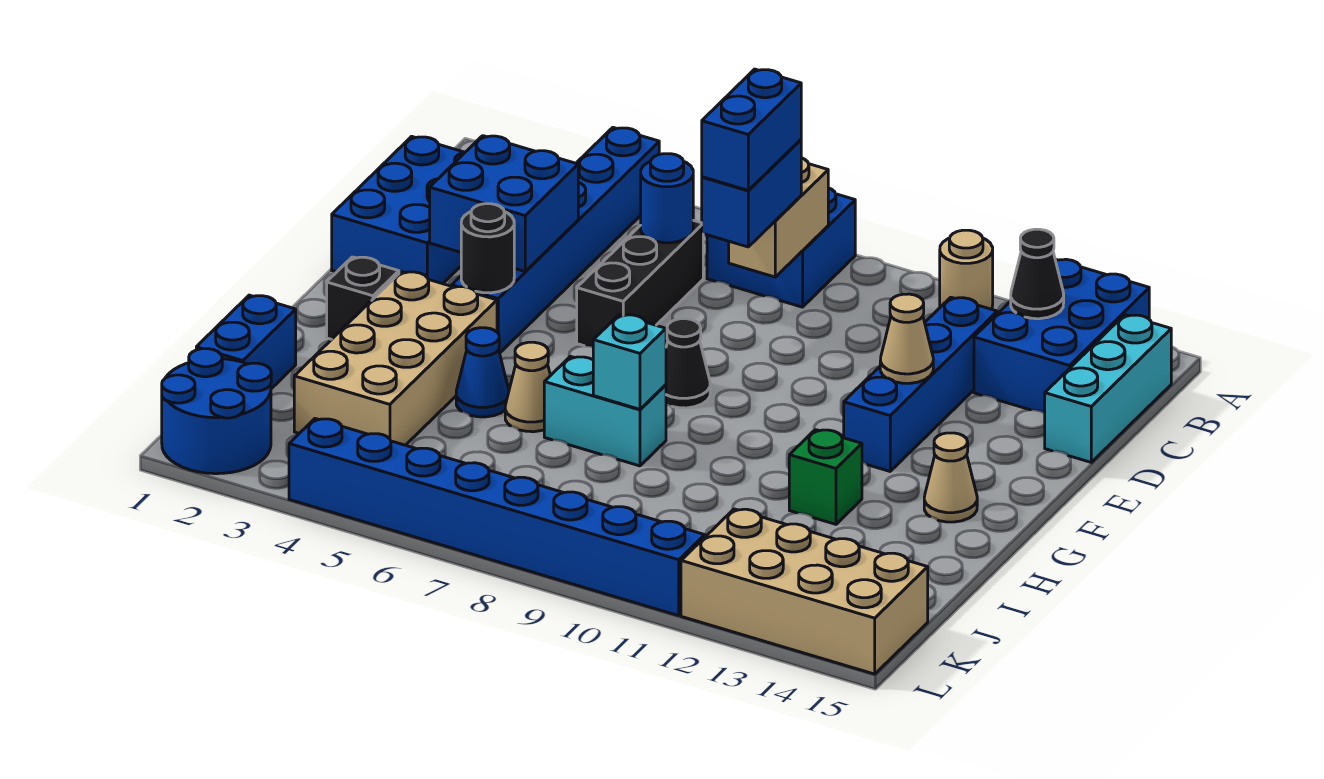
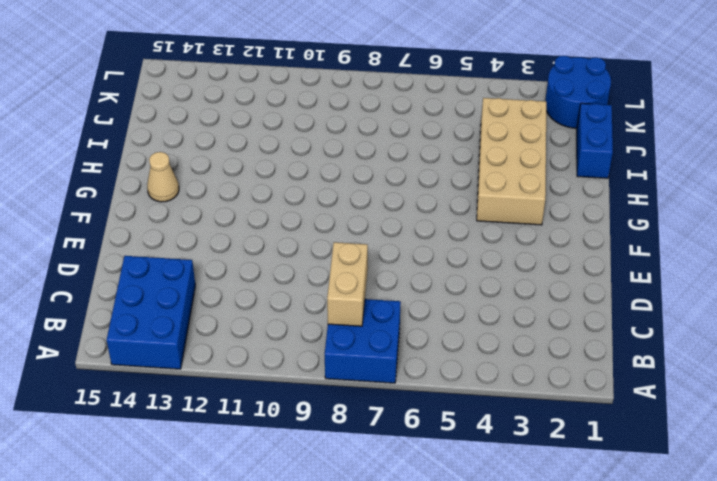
none -> blue 1x6 brick [452,128,659,353]
none -> tan 1x1 round brick [940,230,993,309]
none -> cyan 1x3 brick [1045,315,1171,462]

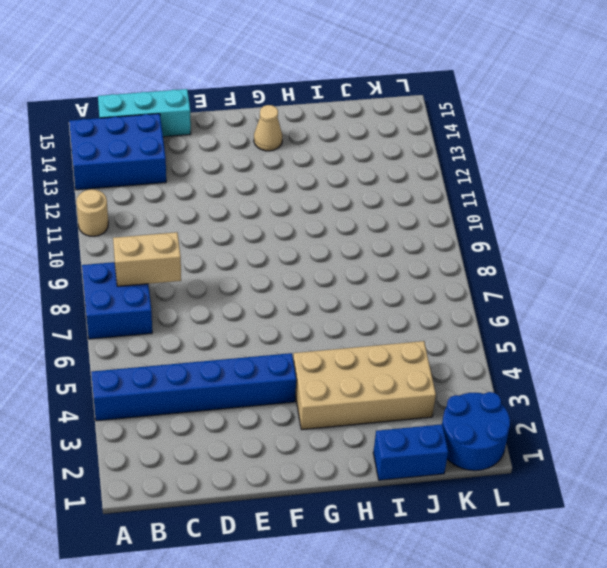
none -> blue 2x3 brick [332,136,465,284]
none -> black 1x3 brick [577,220,703,347]
none -> blue 1x4 brick [844,297,997,471]

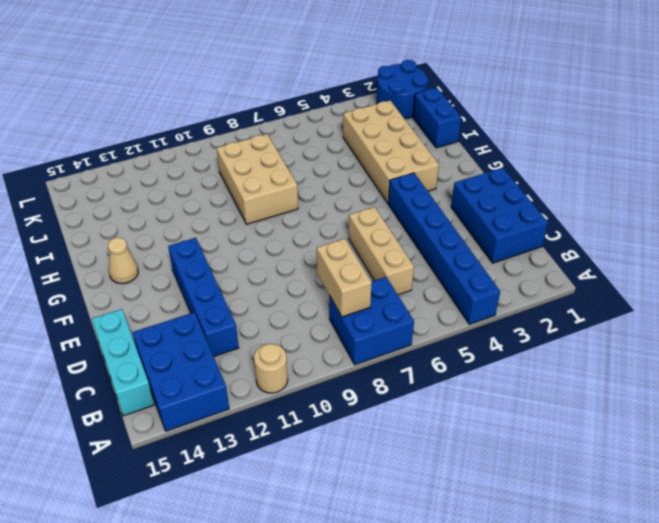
tan 1x3 brick [349,207,414,295] -> black 1x3 brick [577,220,703,347]
tan 2x3 brick [217,134,298,224] -> cyan 1x2 brick [544,356,666,466]
none -> black 1x1 cone [666,319,710,408]
none -> black 1x1 brick [327,257,399,339]
none -> blue 1x1 cone [456,328,509,417]

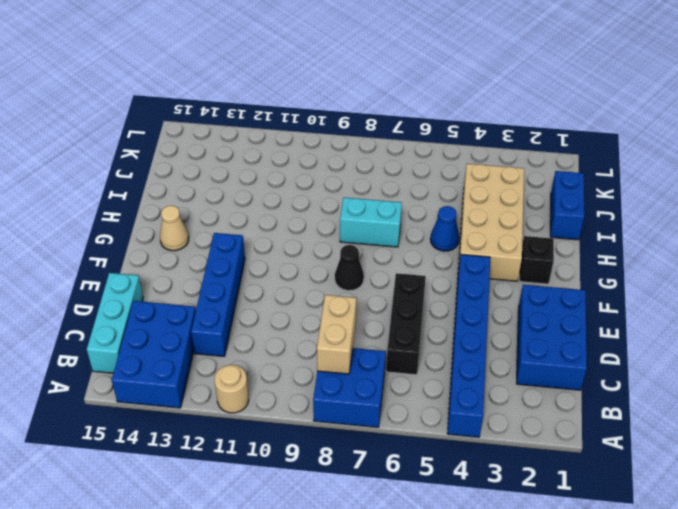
none -> tan 1x1 cone [505,342,550,432]
none -> green 1x1 brick [789,430,862,524]
none -> blue 2x2 round brick [162,349,271,474]

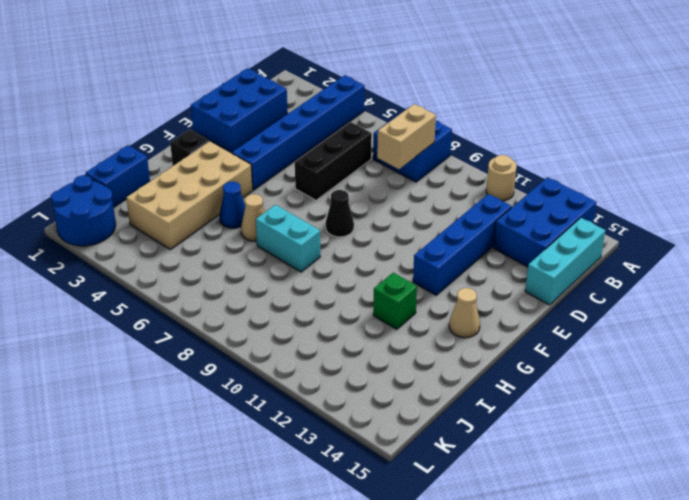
none -> tan 2x4 brick [681,509,928,674]
none -> blue 1x8 brick [289,419,705,616]
none -> black 1x1 cone [1011,229,1064,319]

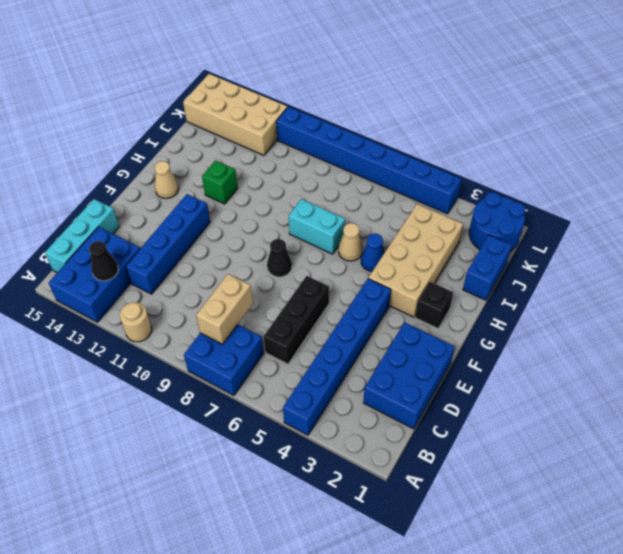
none -> blue 1x1 round brick [641,154,693,243]
none -> blue 2x2 brick [430,136,578,272]
none -> tan 1x1 cone [880,294,933,383]

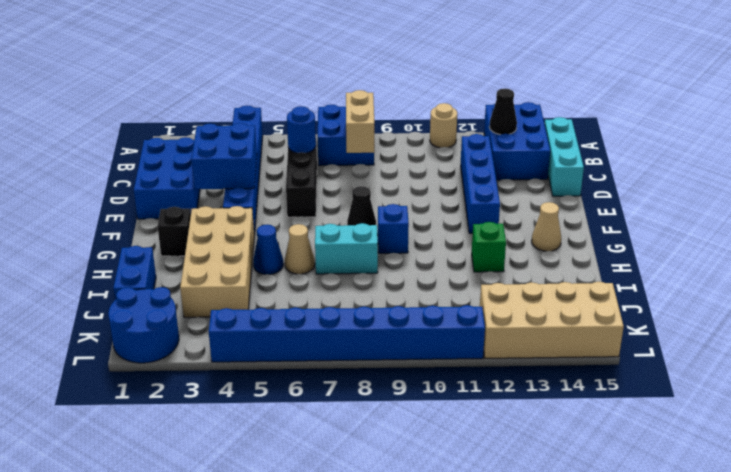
blue 1x1 brick [378,204,409,253] -> none
none -> tan 1x1 cone [880,294,933,383]
none -> black 1x1 round brick [461,204,514,293]
none -> cyan 1x1 brick [593,315,666,409]

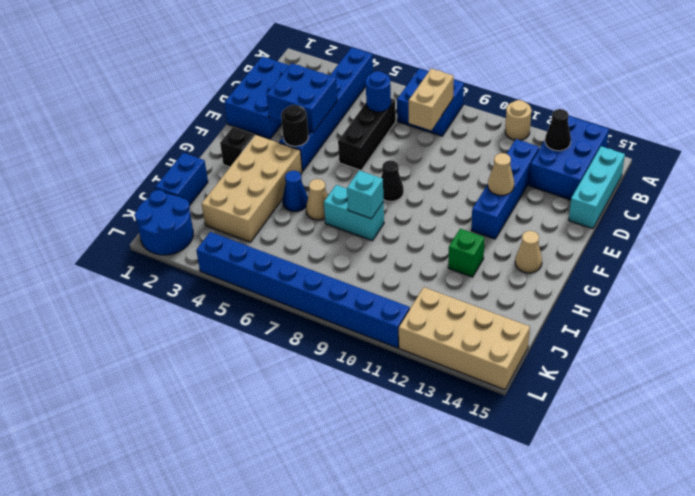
none -> blue 1x2 brick [702,140,801,247]
none -> blue 1x2 brick [702,69,801,191]

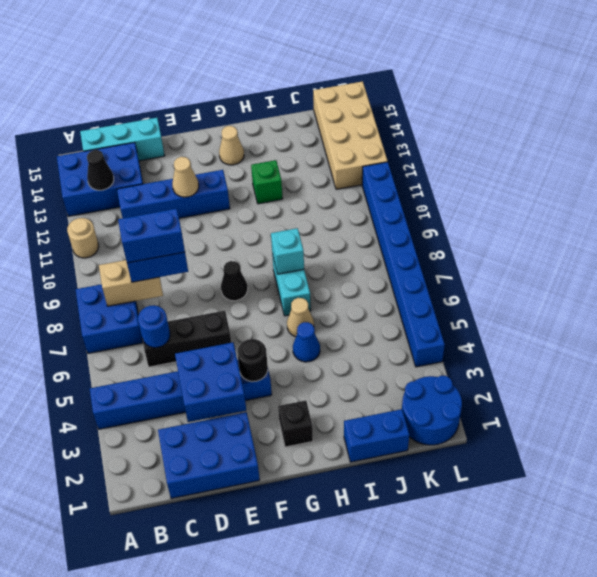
none -> tan 2x4 brick [294,272,497,445]

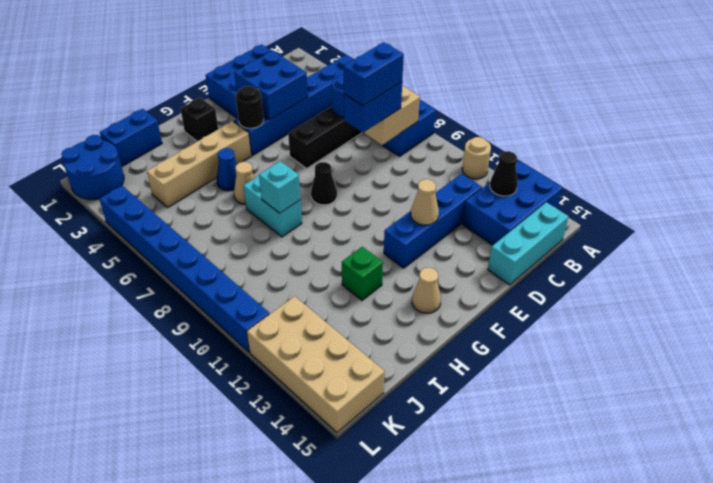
tan 1x4 brick [147,121,251,207] -> tan 2x4 brick [294,272,497,445]

